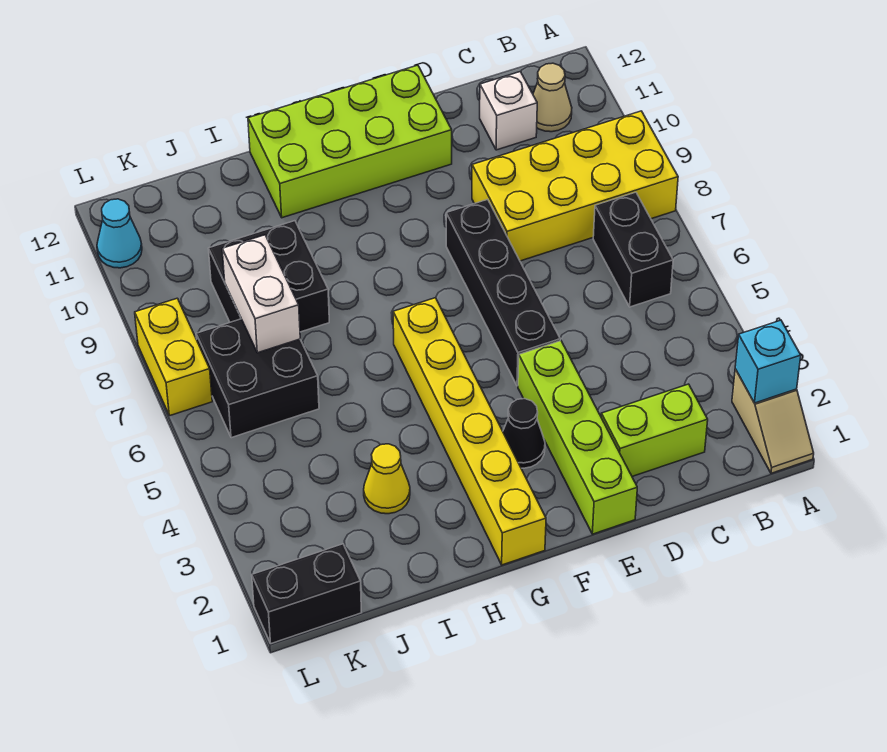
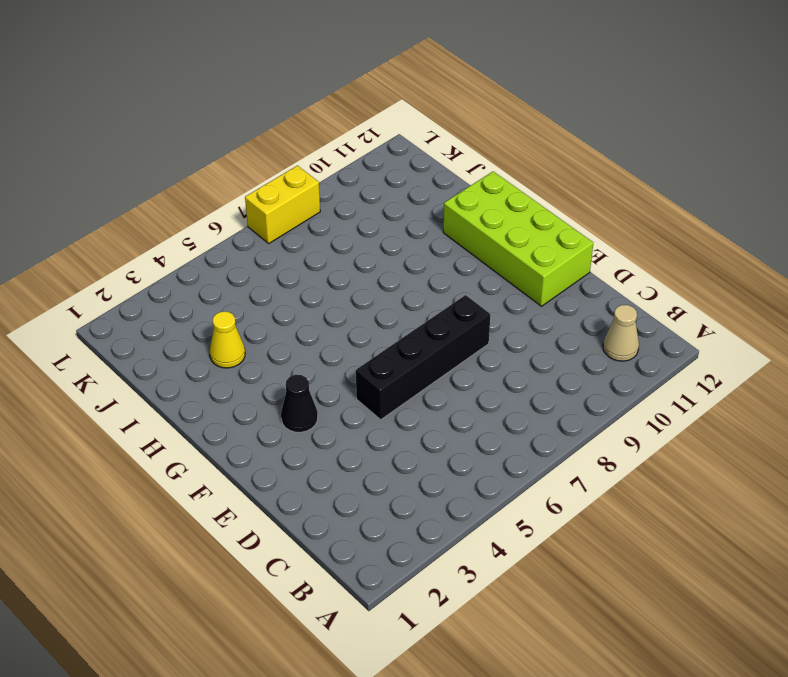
none -> tan 1x2 slope [732,369,814,473]
none -> yellow 2x4 brick [472,111,678,261]
none -> black 1x2 brick [593,192,673,307]

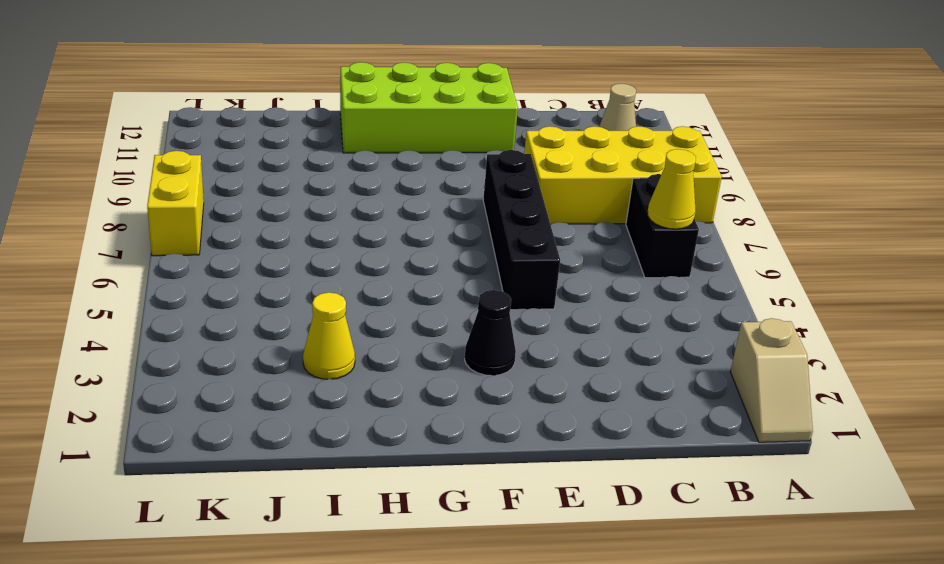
yellow 1x1 cone [648,149,696,229] -> none
none -> lime 1x2 brick [601,384,708,477]
none -> white 1x1 brick [480,72,537,150]
none -> lime 1x4 brick [518,341,637,534]

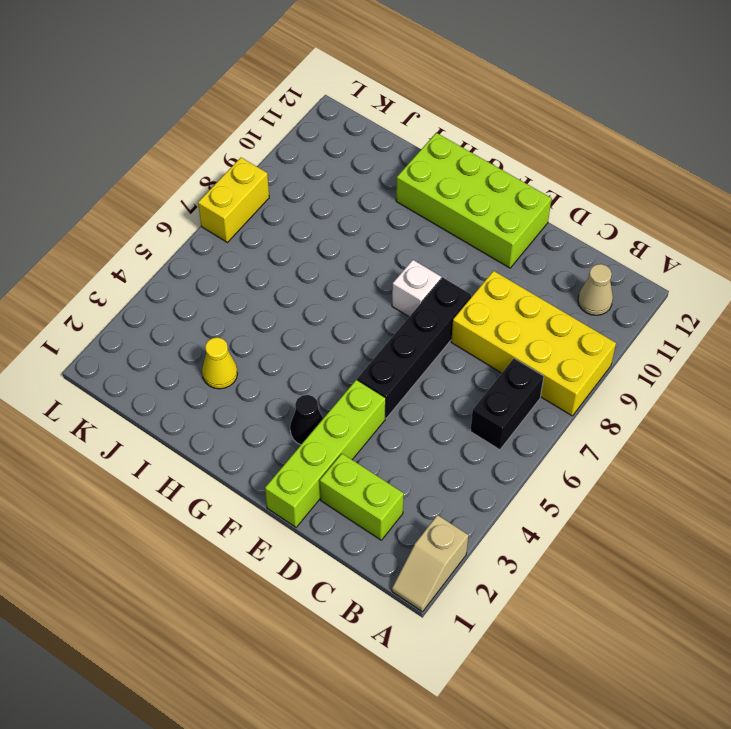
white 1x1 brick [392,260,441,317] -> white 1x1 brick moved to [480,72,537,150]
none -> yellow 1x6 brick [393,298,546,565]
none -> black 2x2 brick [208,221,329,332]
none -> black 2x2 brick [196,319,319,438]

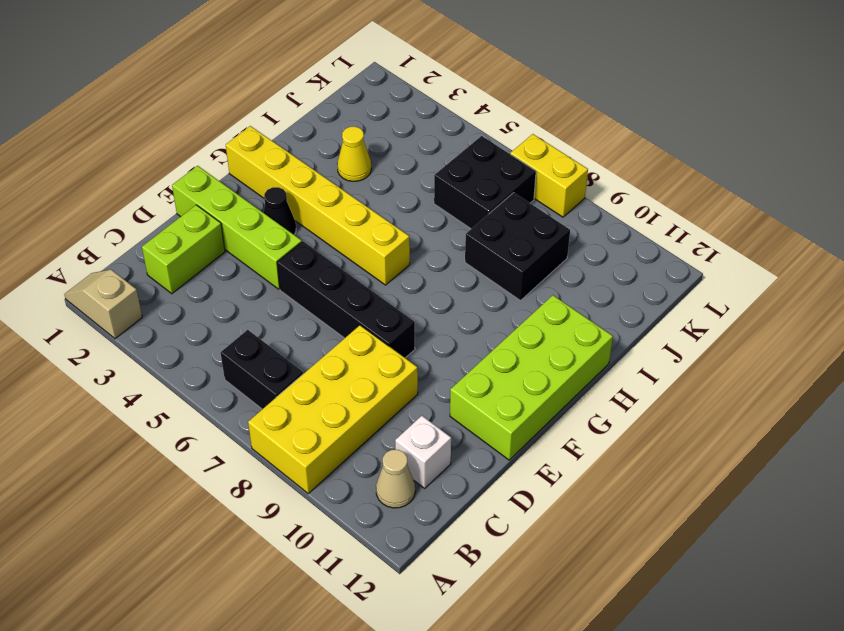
none -> black 1x2 brick [252,544,361,644]
none -> cyan 1x1 cone [97,199,142,268]
none -> cyan 1x1 brick [735,320,801,403]

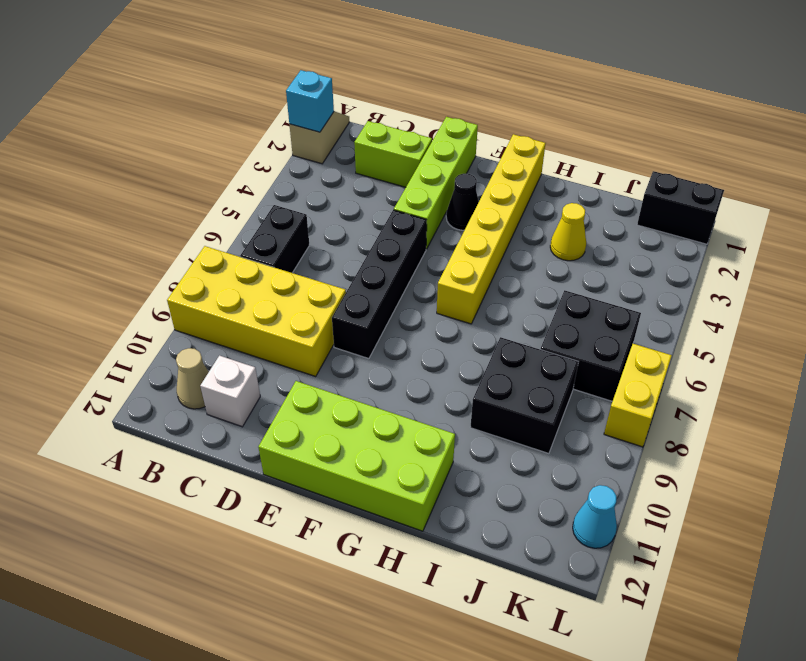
none -> white 1x2 brick [222,235,300,353]

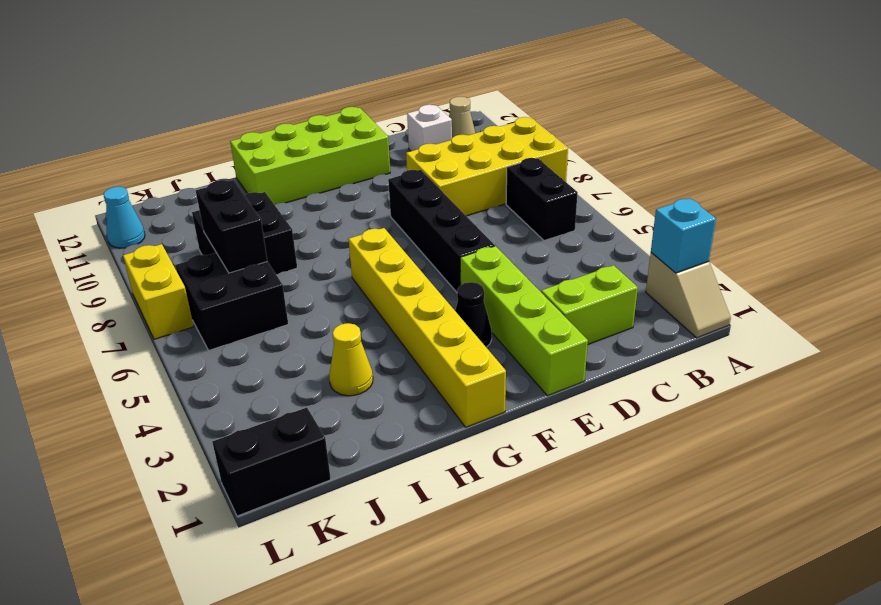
black 1x2 brick [196,180,267,273] -> white 1x2 brick [222,235,300,353]

